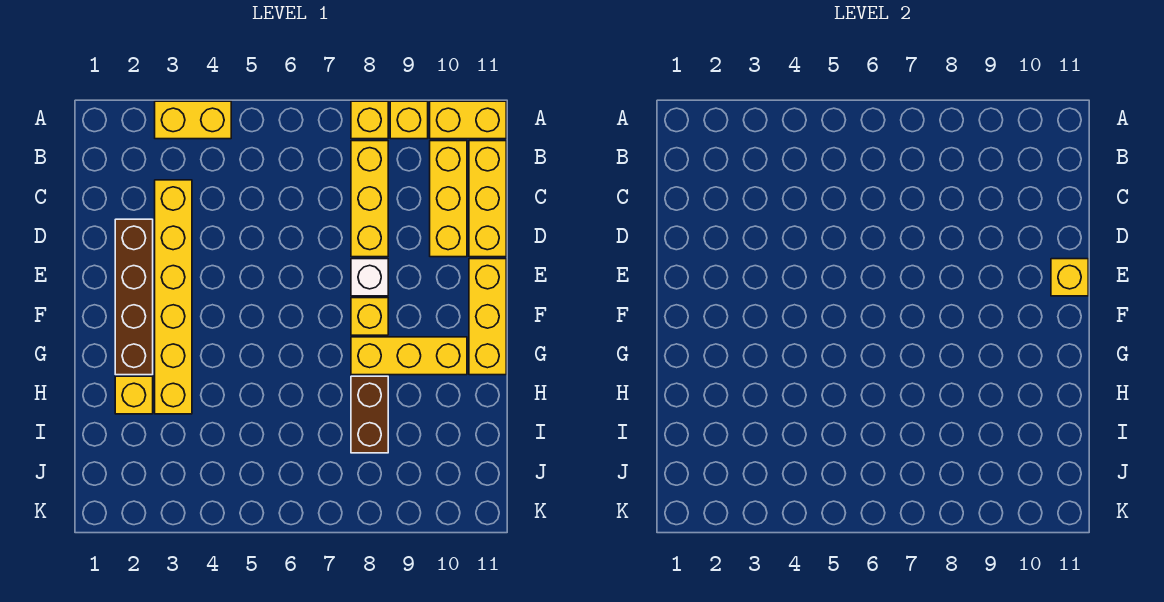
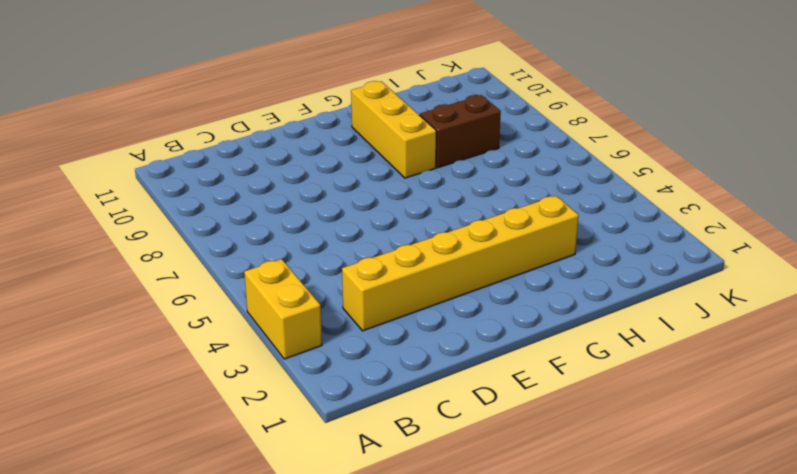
none -> yellow 1x1 brick [351,101,388,139]
none -> yellow 1x1 brick [390,101,428,139]
none -> yellow 1x2 brick [430,101,506,139]

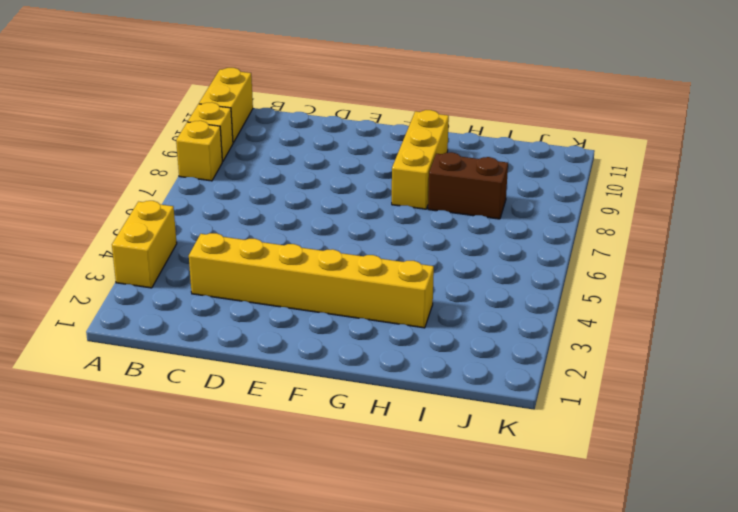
none -> yellow 1x3 brick [351,141,388,257]
none -> yellow 1x3 brick [430,141,467,257]
none -> yellow 1x3 brick [469,141,506,257]

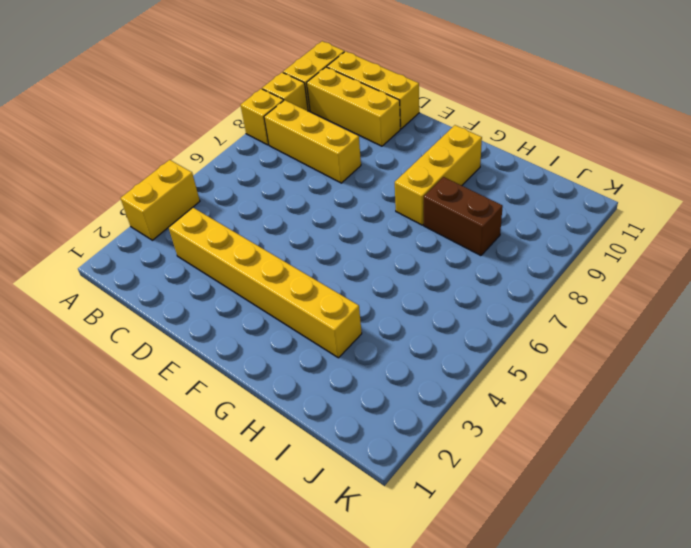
none -> brown 1x4 brick [115,219,153,375]
none -> white 1x1 brick [351,259,388,296]
none -> yellow 1x3 brick [469,259,506,375]

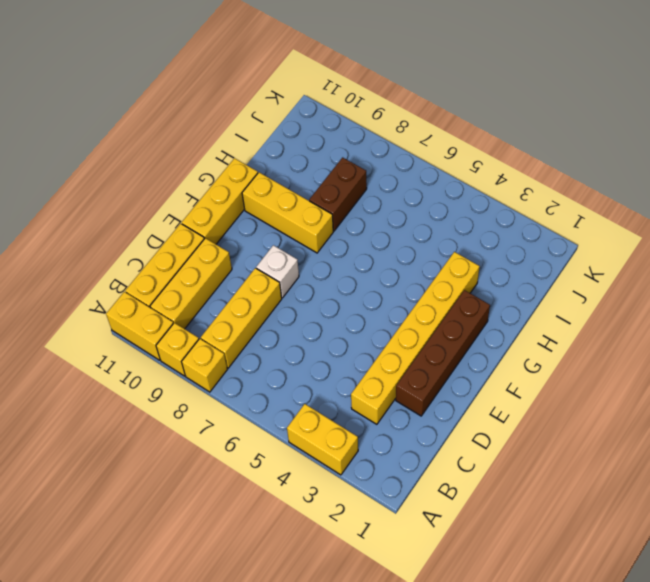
none -> yellow 1x1 brick [351,298,388,335]
none -> yellow 1x1 brick [115,376,153,414]
none -> yellow 1x1 brick [1051,259,1088,296]

